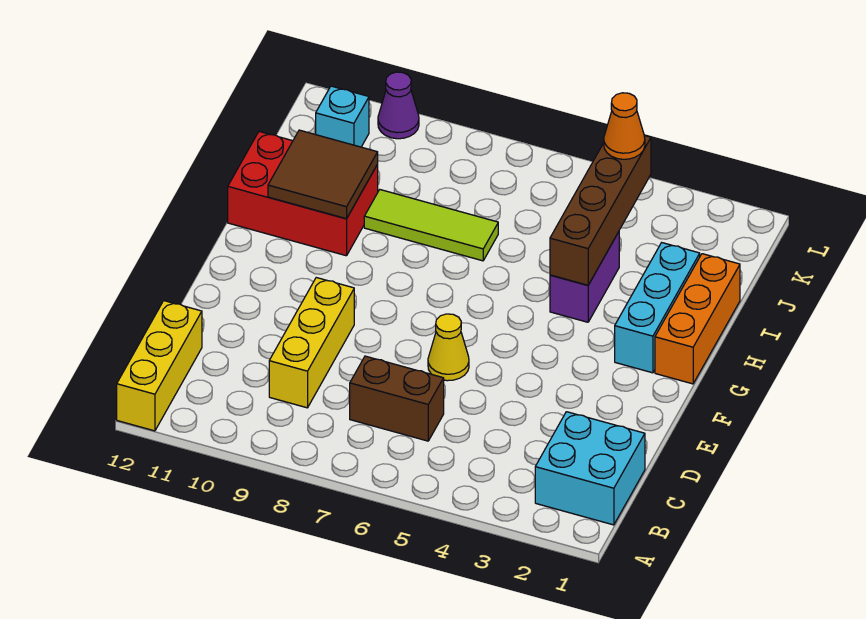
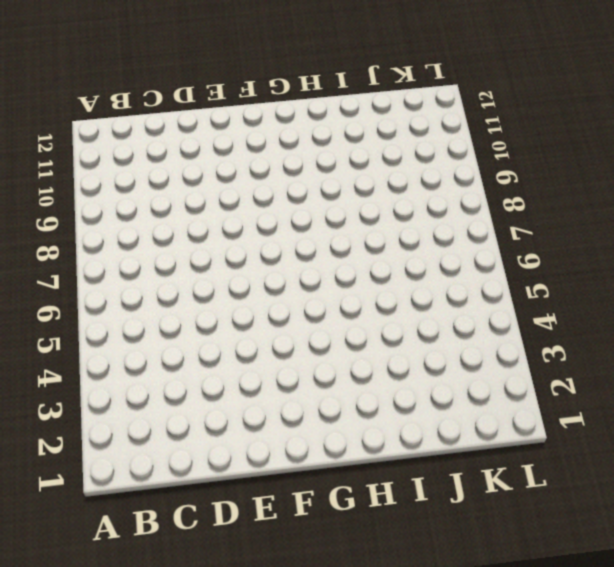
none -> yellow 1x3 brick [117,301,202,431]
none -> cyan 2x2 brick [535,412,645,525]
none -> brown 1x2 brick [350,356,444,441]

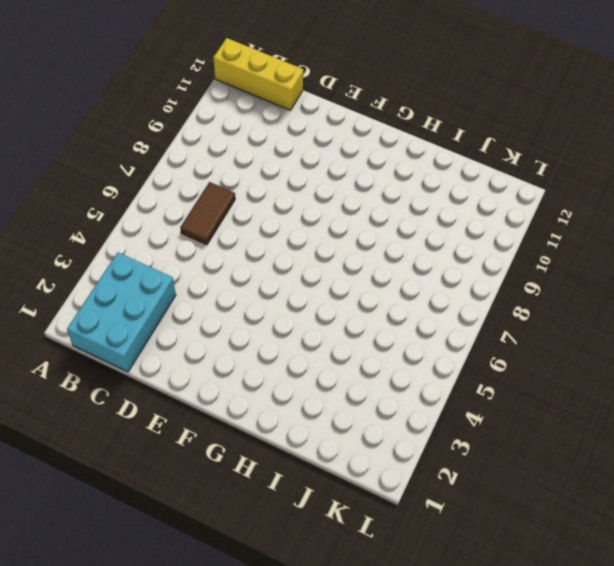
cyan 2x3 brick [67,252,176,372] -> cyan 2x2 brick [535,412,645,525]
brown 1x2 tile [180,182,235,245] -> brown 1x2 brick [350,356,444,441]
none -> yellow 1x3 brick [269,278,354,408]
none -> yellow 1x1 cone [428,314,469,381]
none -> orange 1x3 brick [655,254,740,384]

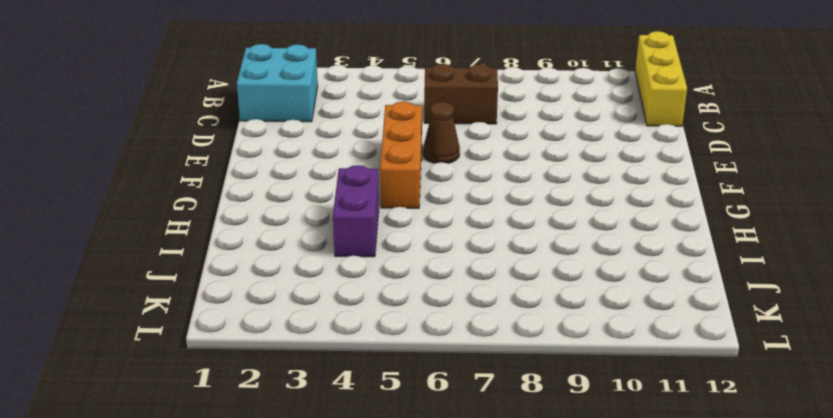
orange 1x3 brick [380,102,422,208] -> orange 1x3 brick moved to [655,254,740,384]
brown 1x1 cone [423,102,460,163] -> yellow 1x1 cone [428,314,469,381]
none -> yellow 1x3 brick [269,278,354,408]
none -> cyan 1x3 brick [615,243,700,373]
none -> red 2x3 brick [228,132,378,256]

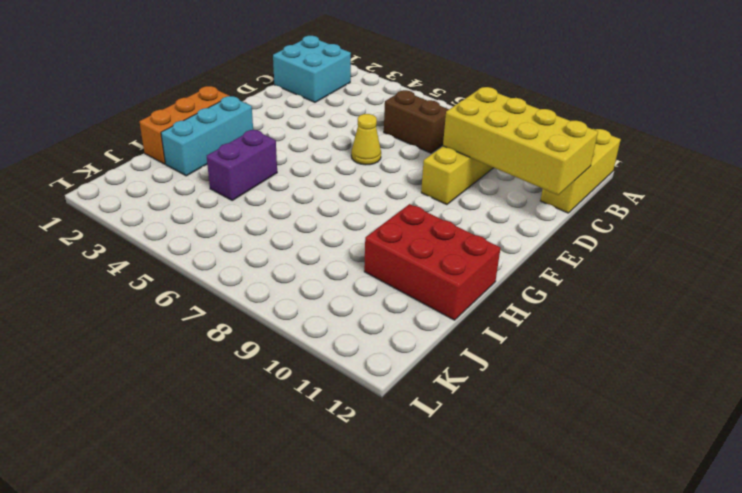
yellow 2x4 brick [443,87,598,195] -> none
none -> lime 1x3 tile [364,190,498,261]
none -> cyan 1x1 brick [316,86,369,147]
none -> purple 1x1 cone [378,72,419,139]

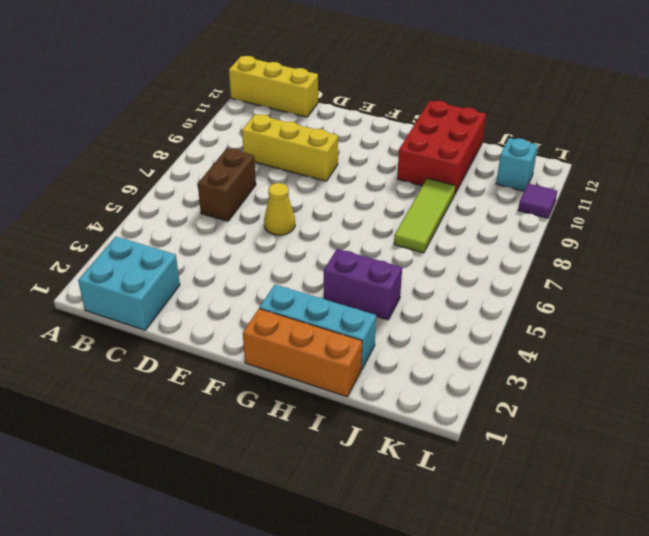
purple 1x1 tile [518,183,557,218] -> purple 1x1 cone [378,72,419,139]
none -> brown 1x4 brick [550,135,651,285]
none -> brown 2x2 tile [268,130,378,219]
none -> orange 1x1 cone [604,93,645,159]

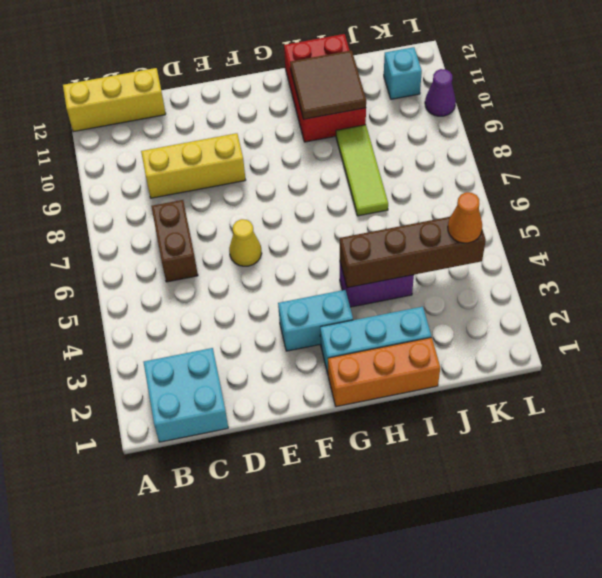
cyan 1x2 brick [278,290,353,351] -> none

